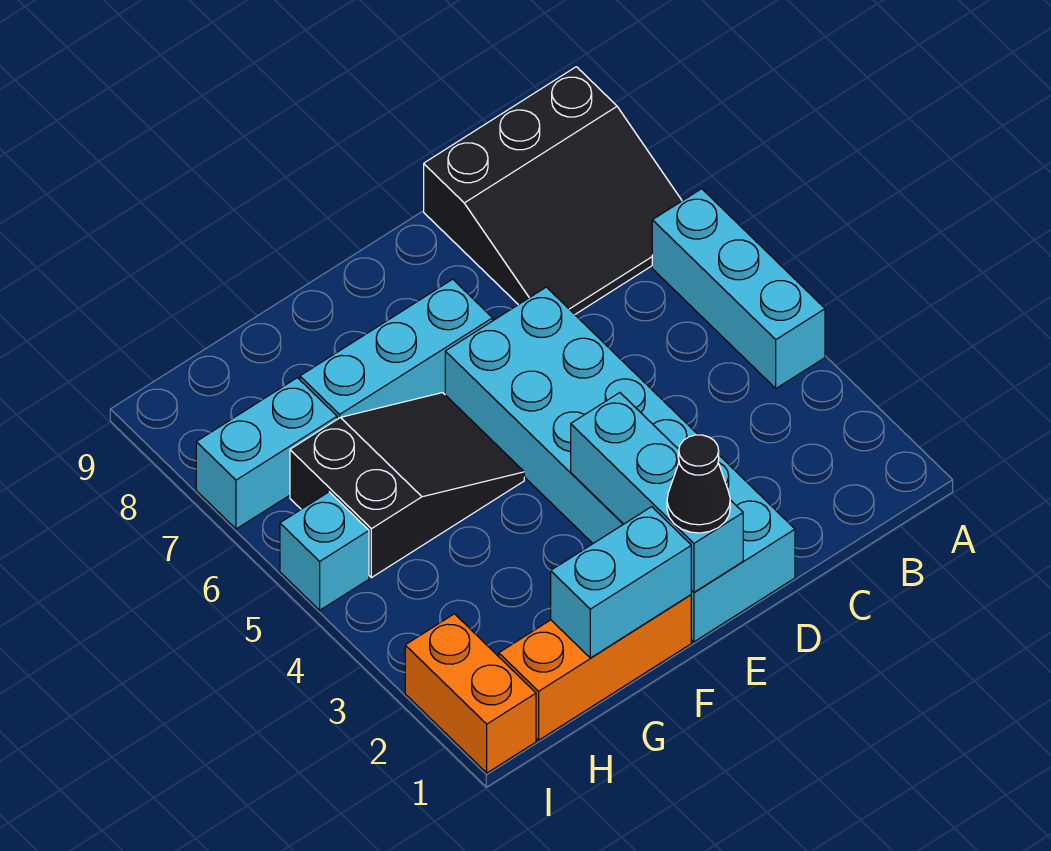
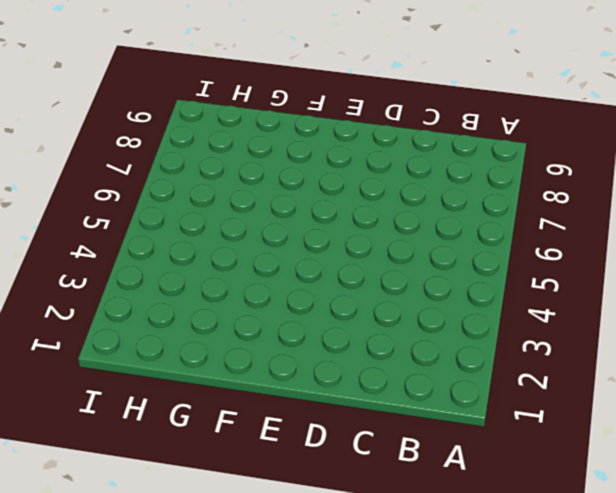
none -> cyan 1x3 brick [652,189,825,388]
none -> black 3x3 slope [424,67,682,314]
none -> cyan 2x6 brick [445,287,795,642]

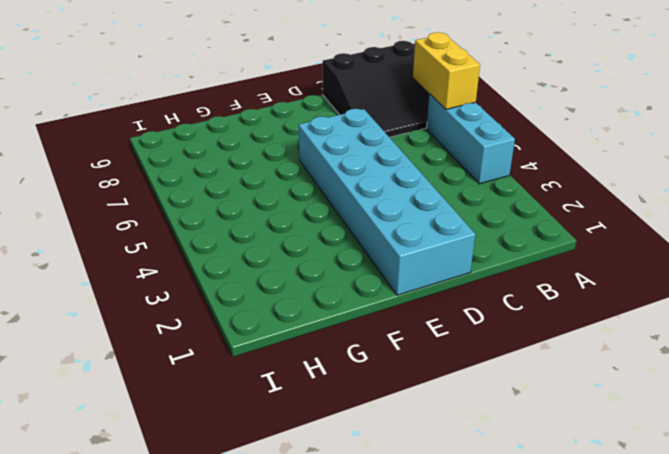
yellow 1x2 brick [413,32,480,109] -> none
none -> cyan 1x3 brick [300,279,493,419]
none -> orange 1x3 brick [499,595,691,740]
none -> black 2x3 slope [290,393,524,578]

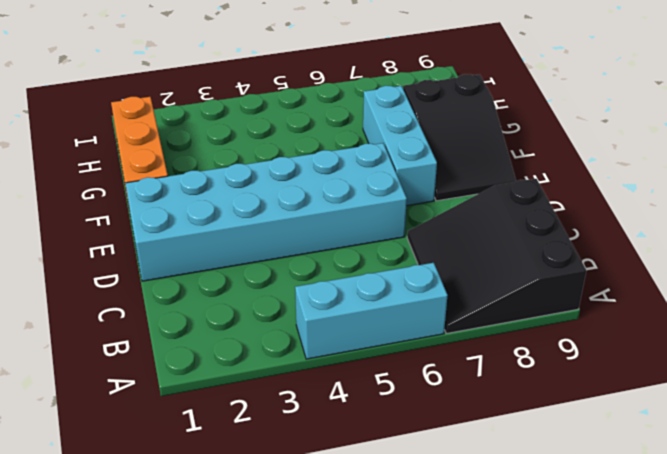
black 2x3 slope [403,74,516,201] -> black 2x3 slope moved to [290,393,524,578]
none -> cyan 1x2 brick [196,378,337,529]
none -> orange 1x2 brick [405,614,536,773]
none -> cyan 1x1 brick [280,492,369,610]

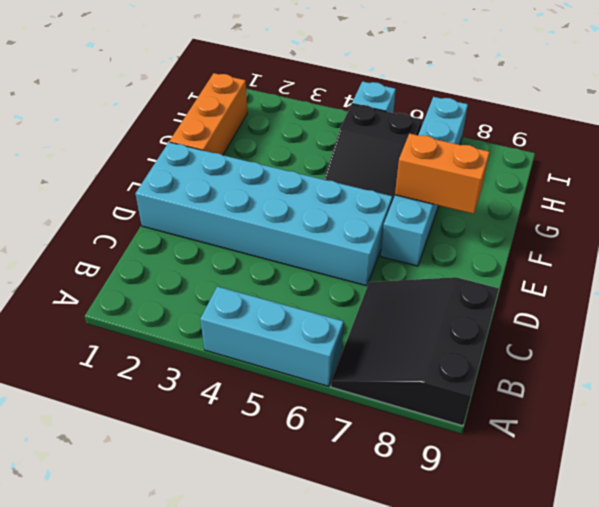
orange 1x2 brick [395,134,489,214] -> orange 1x2 brick moved to [405,614,536,773]
none -> cyan 1x3 brick [571,393,743,592]
none -> cyan 1x2 brick [551,507,691,658]
none -> black 1x1 cone [667,435,730,533]

